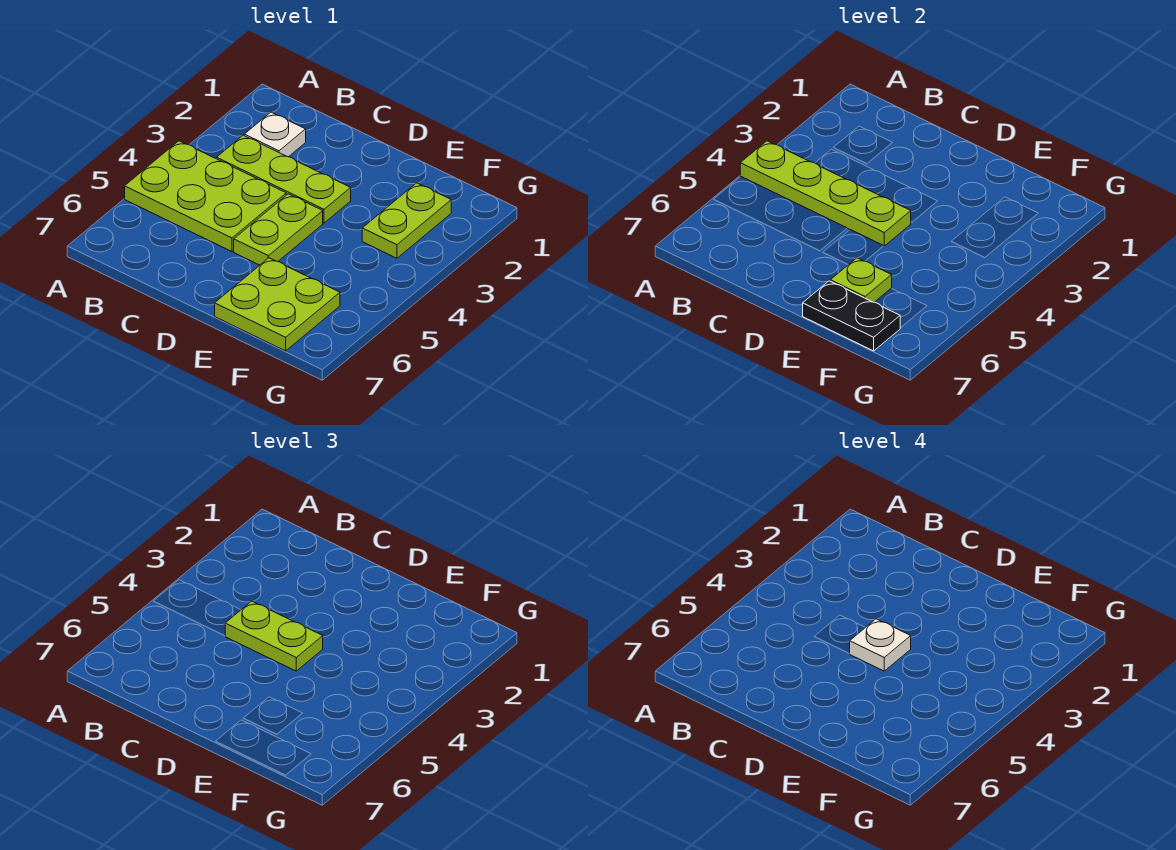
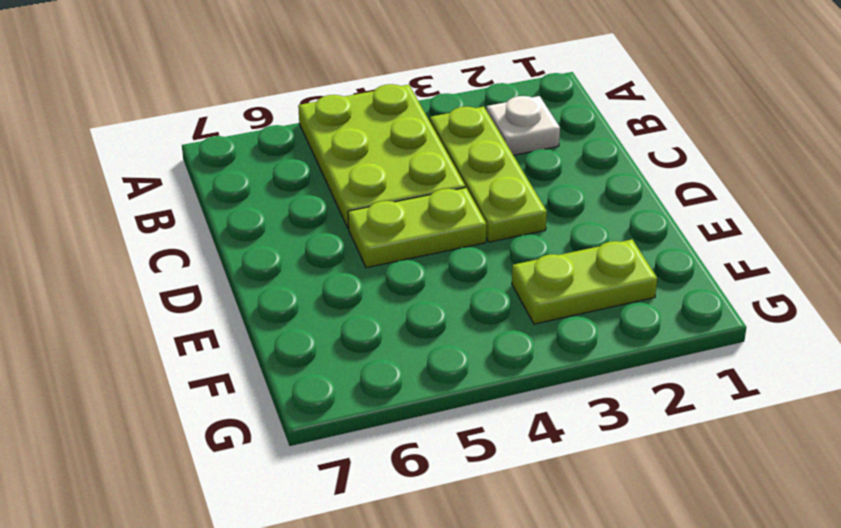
none -> lime 2x2 plate [215,258,340,351]
none -> lime 1x4 plate [740,141,911,246]

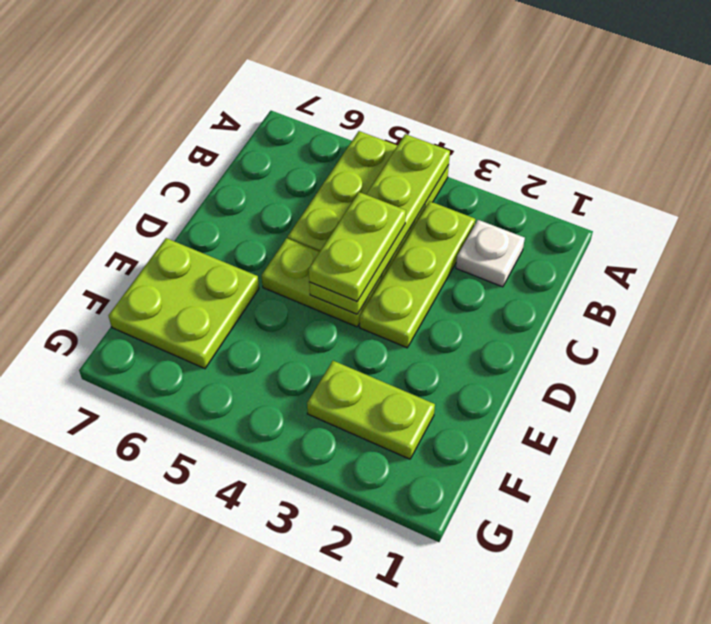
none -> lime 1x1 plate [830,258,892,302]
none -> black 1x2 plate [803,281,900,351]

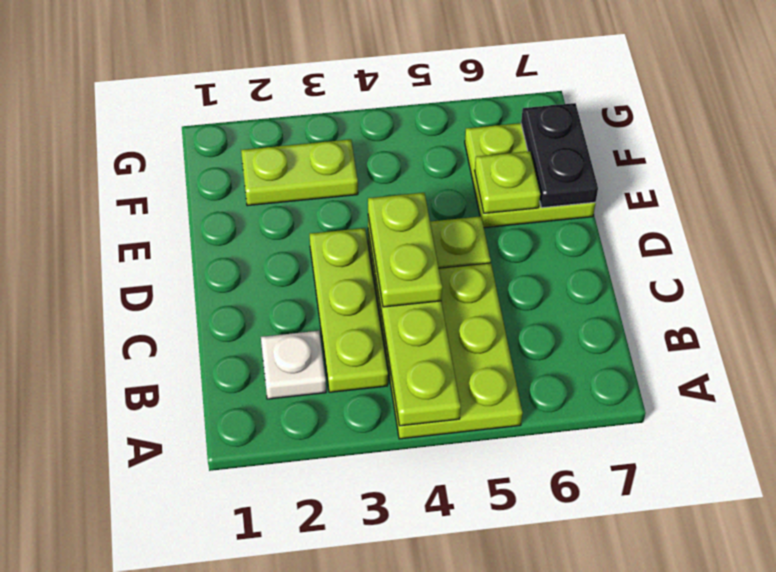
none -> white 1x1 plate [850,619,911,671]

